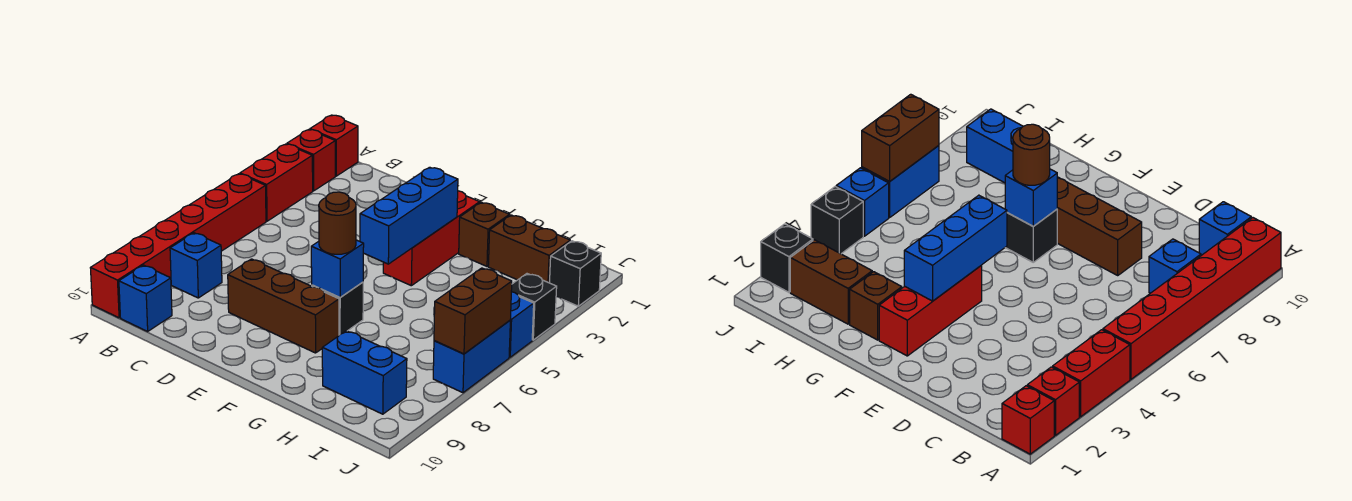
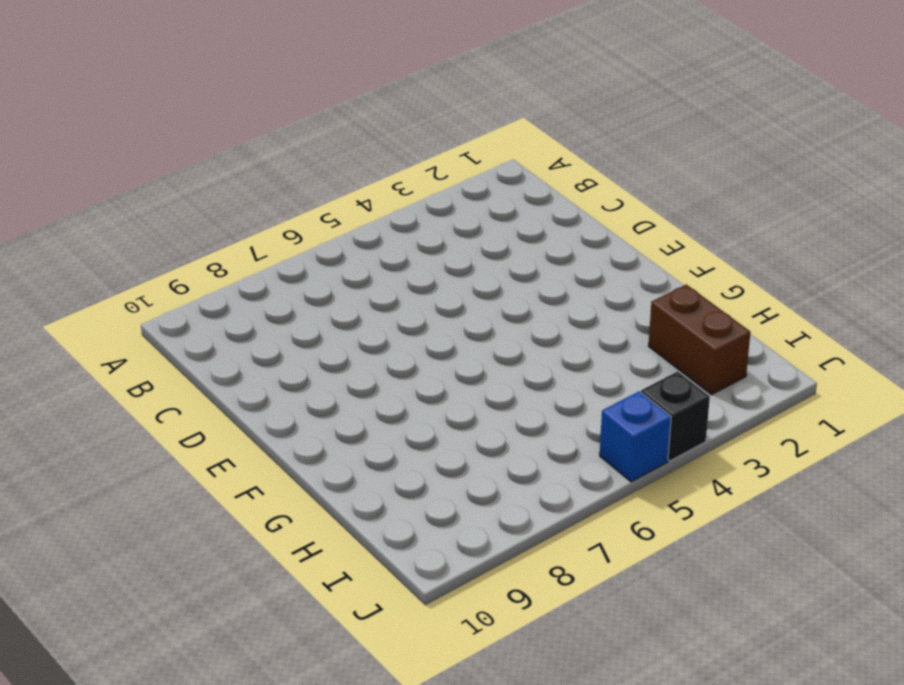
none -> red 1x1 brick [310,115,358,176]
none -> red 1x1 brick [287,130,335,191]
none -> red 1x2 brick [240,144,313,221]

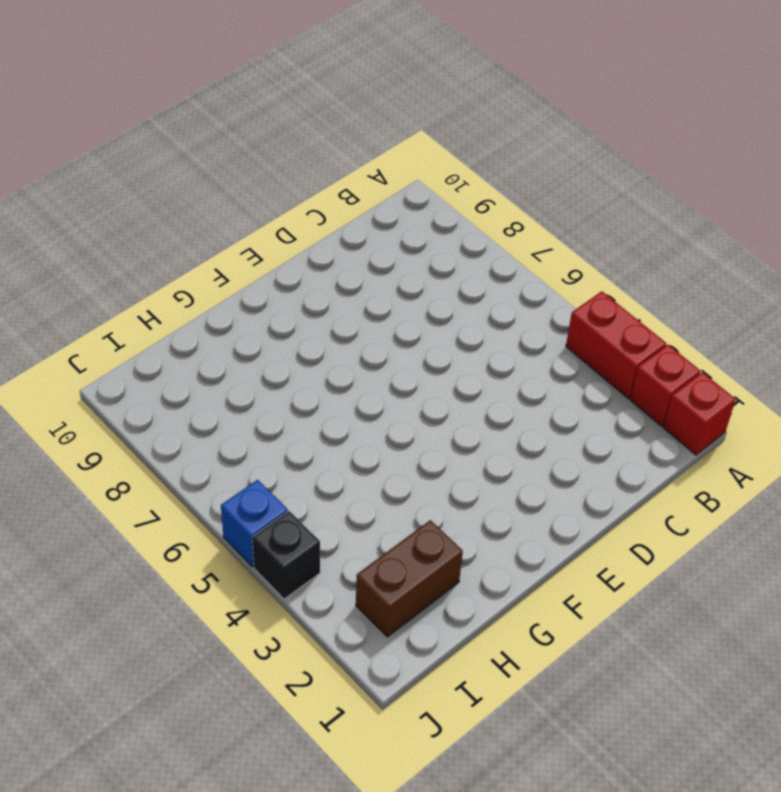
none -> red 1x6 brick [91,174,266,318]
none -> blue 1x1 brick [170,233,222,298]
none -> blue 1x1 brick [119,265,172,331]

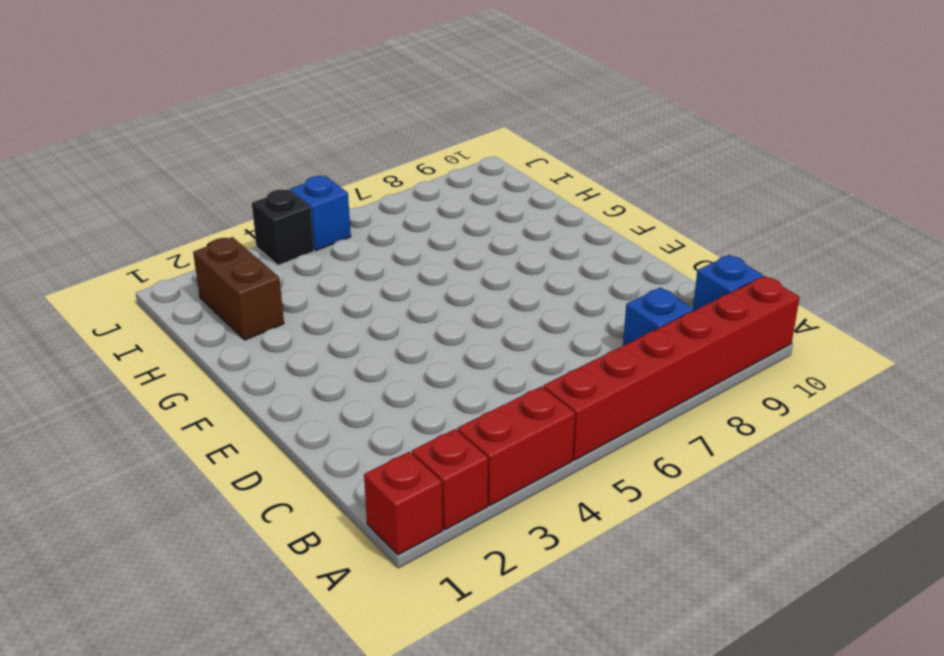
none -> brown 1x3 brick [228,259,339,353]
none -> red 1x3 brick [383,191,480,286]
none -> black 1x1 brick [312,282,363,335]

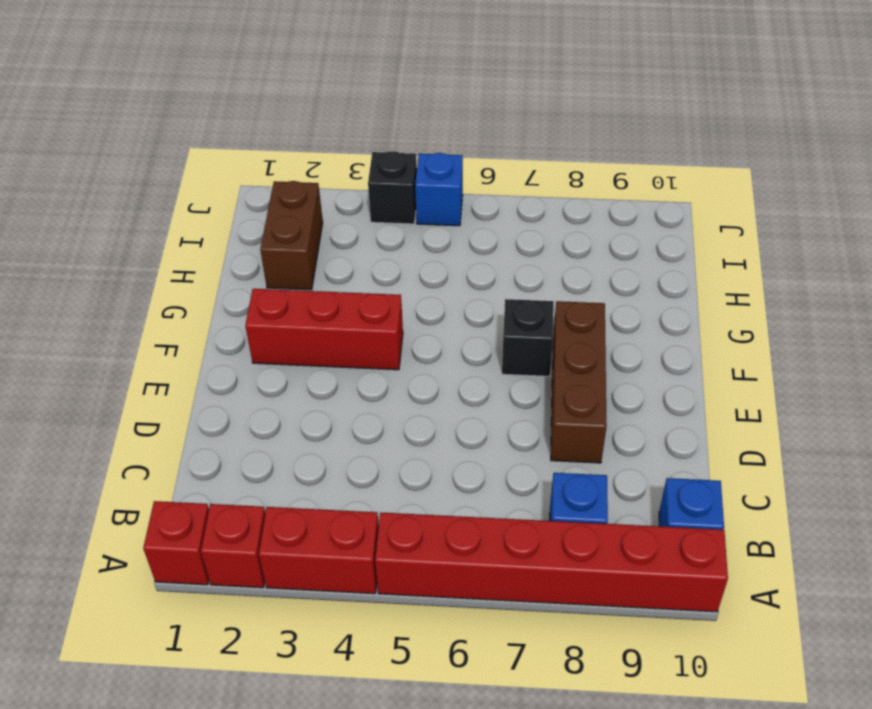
none -> brown 1x1 brick [459,202,509,266]
none -> blue 1x2 brick [322,331,407,414]
none -> black 1x1 brick [550,241,601,306]

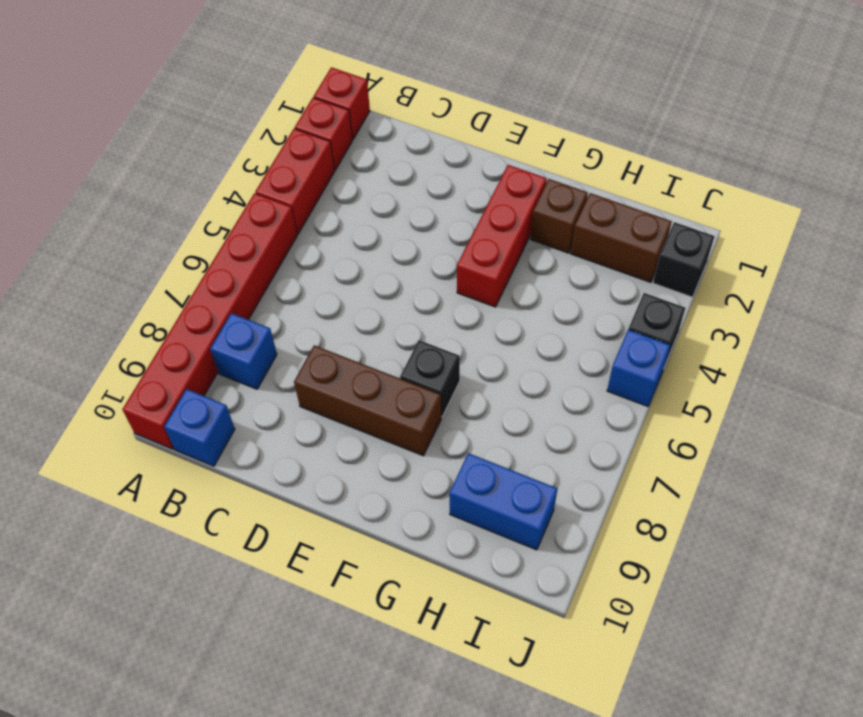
none -> blue 1x2 brick [433,321,510,393]
none -> blue 1x3 brick [360,167,458,264]
none -> blue 1x1 brick [311,240,364,297]

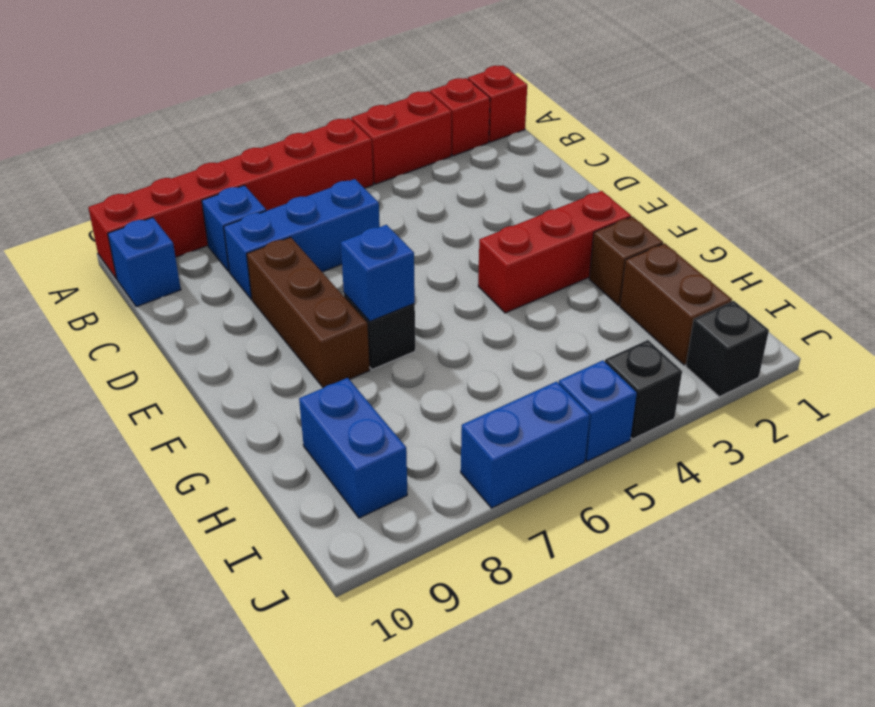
blue 1x3 brick [224,179,380,299] -> blue 1x3 brick moved to [360,167,458,264]
none -> brown 1x2 brick [434,268,512,354]
none -> brown 1x1 round brick [319,192,356,254]

